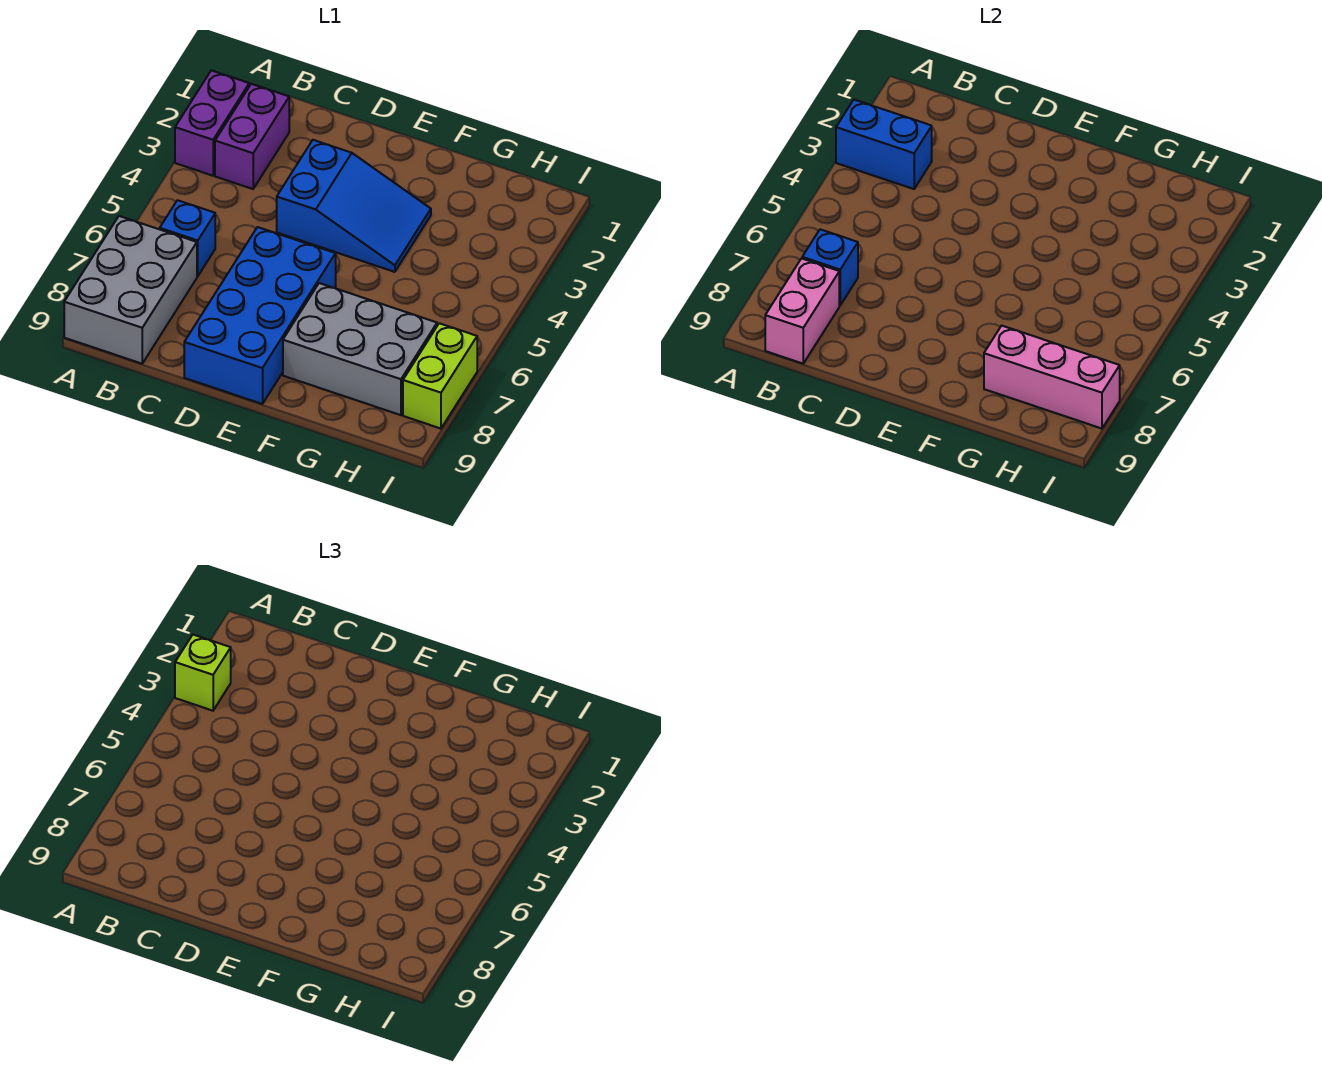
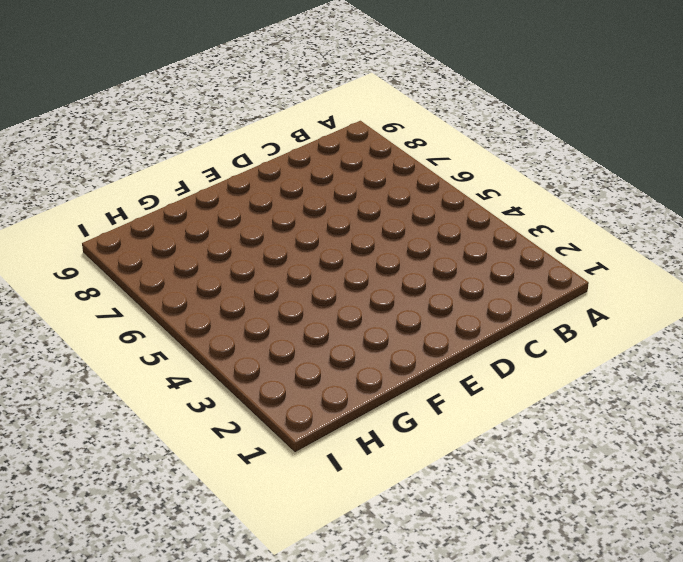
none -> purple 1x2 brick [175,70,249,176]
none -> grey 2x3 brick [64,216,197,364]
none -> purple 1x2 brick [215,84,289,189]

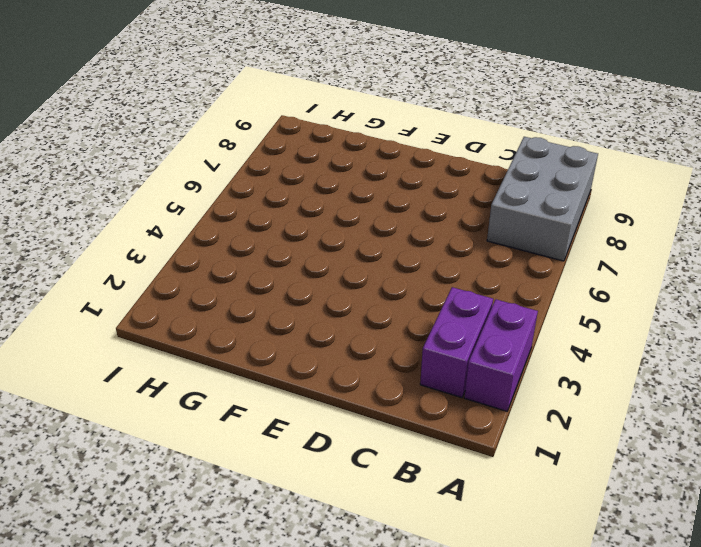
none -> blue 1x1 brick [160,200,215,276]
none -> blue 2x3 slope [277,140,431,272]
none -> blue 2x4 brick [184,227,336,404]

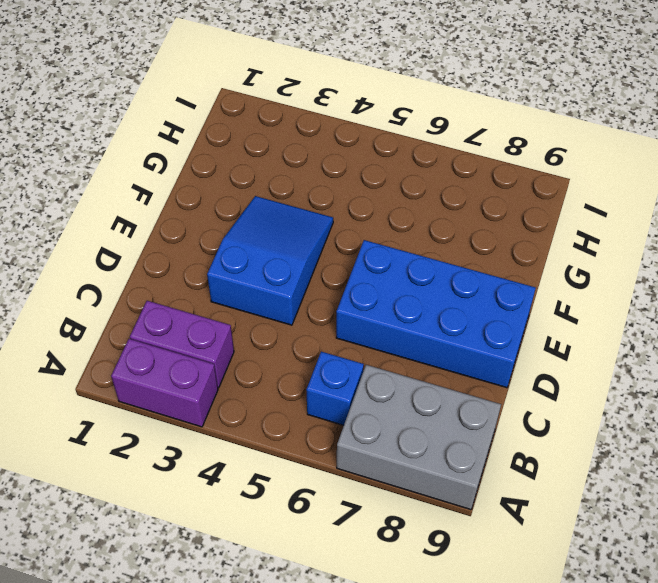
none -> grey 2x3 brick [283,283,437,415]
none -> lime 1x2 brick [403,323,477,429]
none -> blue 1x2 brick [836,100,932,189]

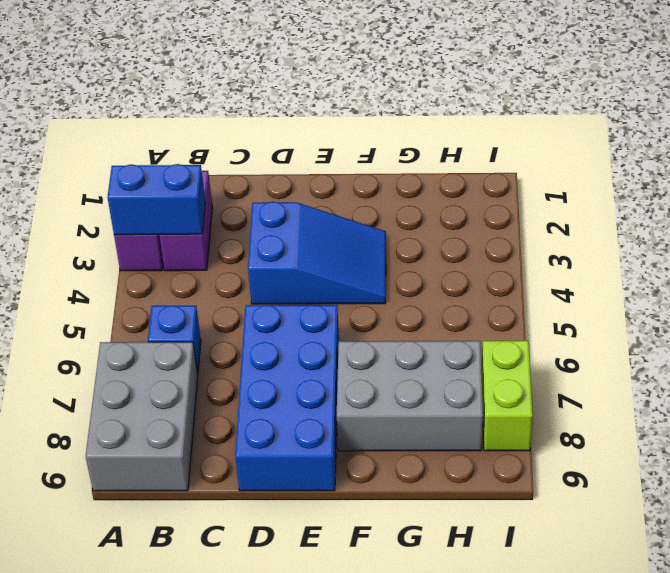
none -> blue 1x1 brick [802,229,858,305]
none -> pink 1x2 brick [765,258,839,364]
none -> pink 1x3 brick [984,326,1120,429]

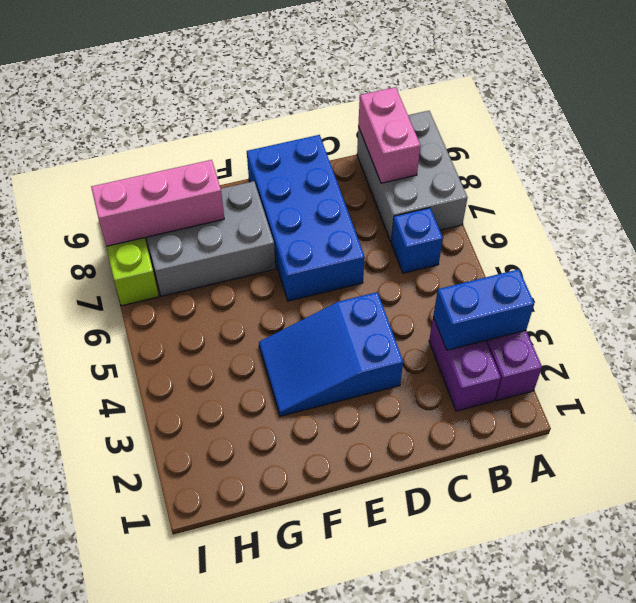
none -> blue 1x1 brick [802,229,858,305]
none -> lime 1x1 brick [175,635,231,711]

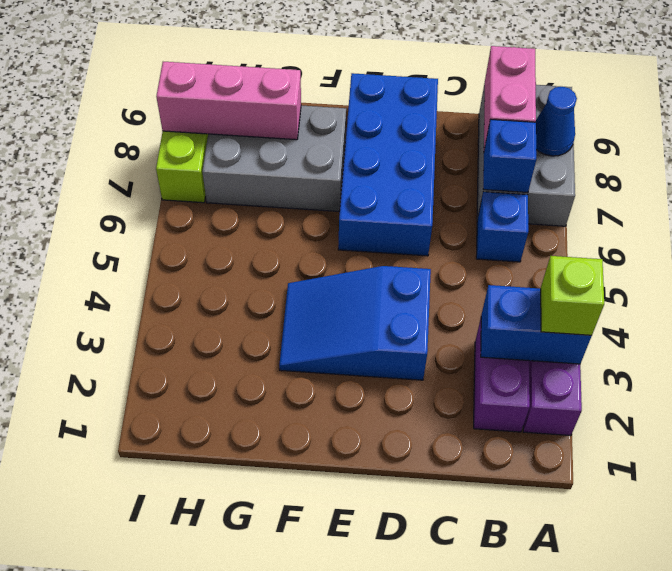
blue 1x1 cone [536,87,577,156] -> none

